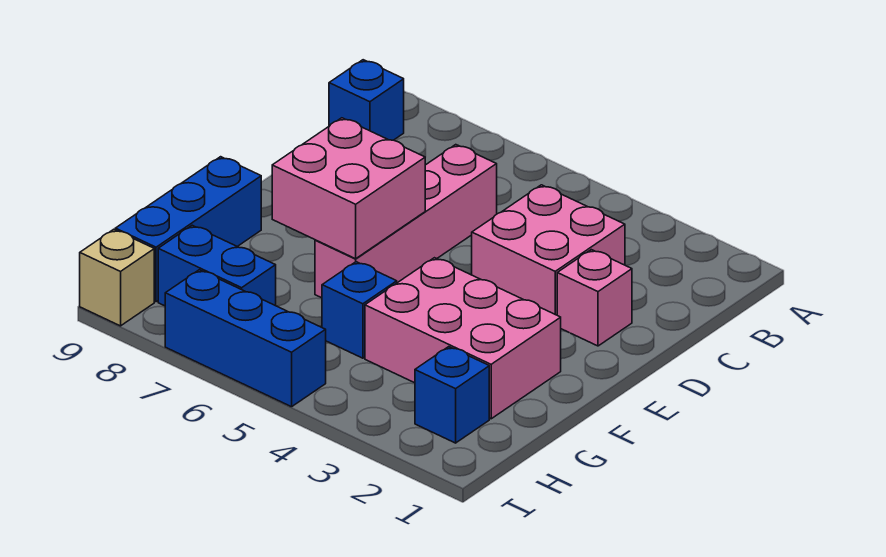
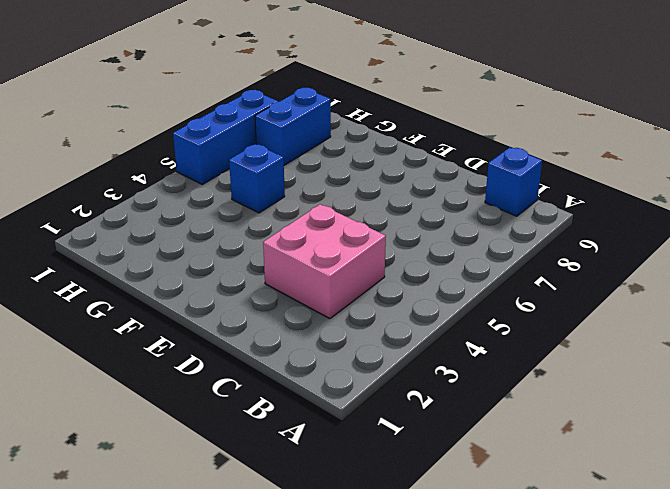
none -> pink 1x4 brick [315,145,497,298]
none -> pink 1x1 brick [557,250,632,346]
none -> pink 2x3 brick [365,258,561,419]

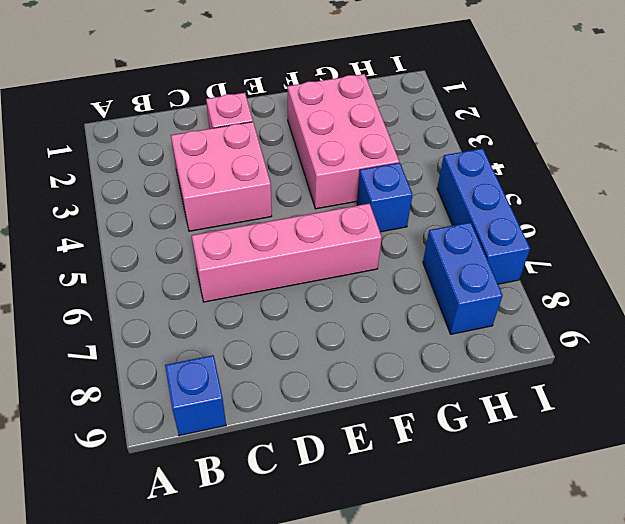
none -> blue 1x3 brick [115,157,261,302]
none -> blue 1x1 brick [415,347,489,443]
none -> tan 1x1 brick [80,229,154,326]

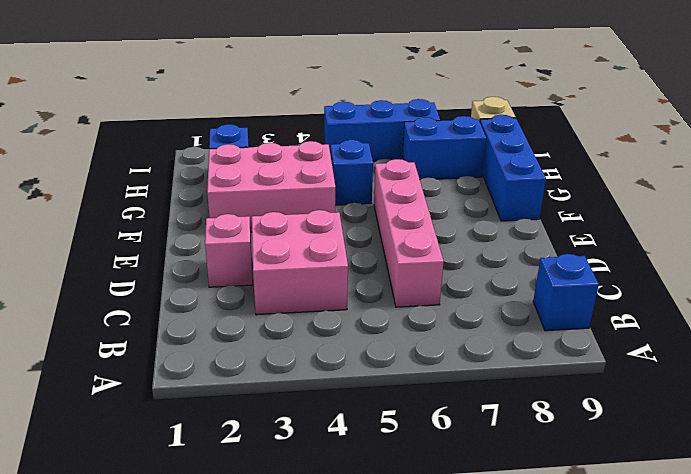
none -> pink 2x2 brick [272,118,425,259]

